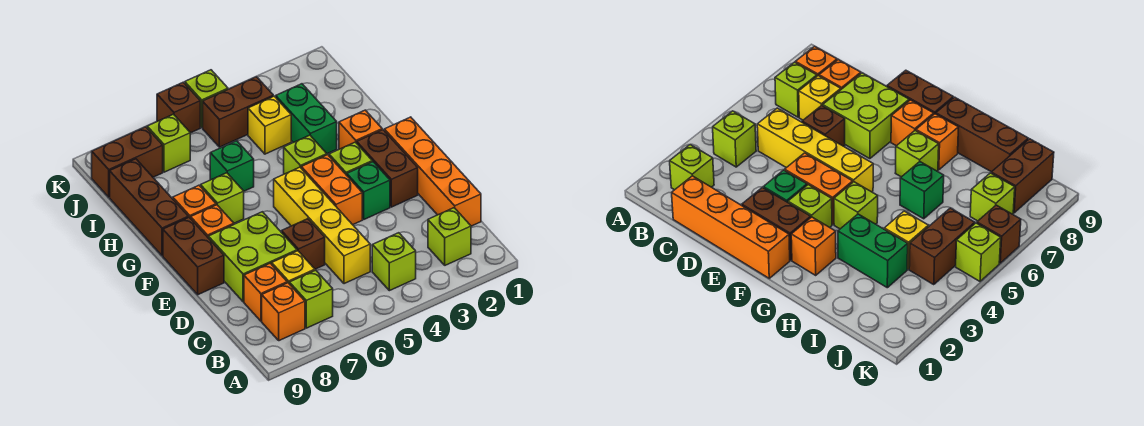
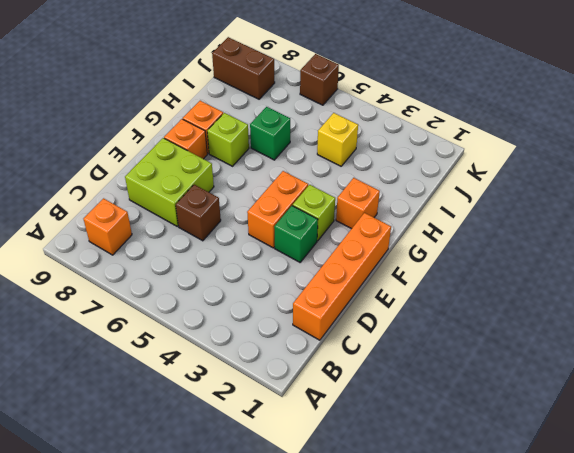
none -> lime 1x1 brick [428,208,471,265]
none -> lime 1x1 brick [372,233,416,291]
none -> lime 1x1 brick [289,270,333,328]

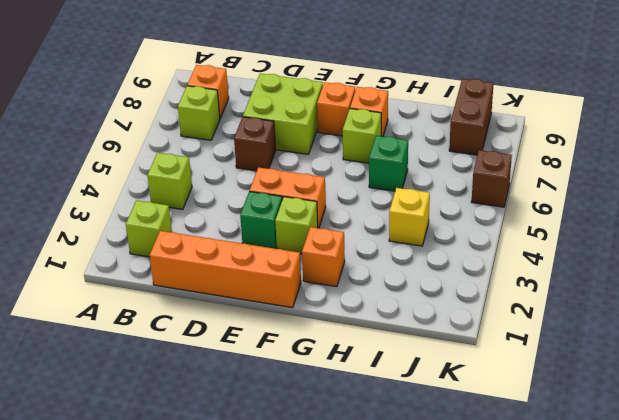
none -> yellow 1x4 brick [274,167,370,284]
none -> yellow 1x1 brick [272,251,315,283]
none -> orange 1x1 brick [244,263,287,321]

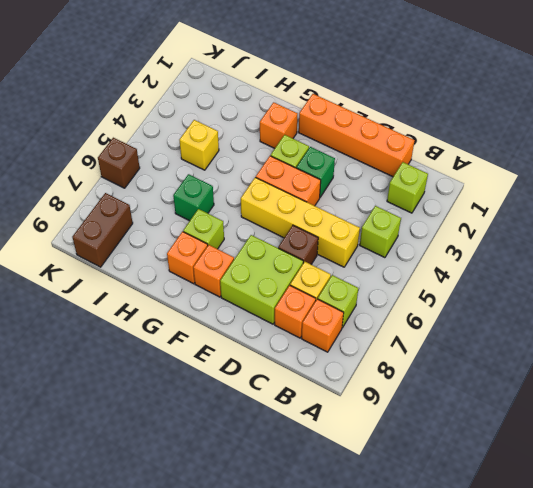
none -> brown 1x2 brick [357,130,418,207]
none -> brown 1x2 brick [163,217,224,295]
none -> lime 1x1 brick [284,135,327,174]

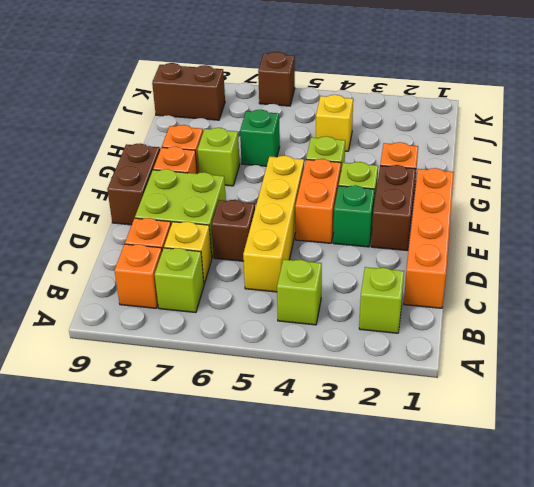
none -> brown 1x3 brick [110,159,188,256]
none -> green 1x2 brick [276,84,337,154]
none -> brown 1x2 brick [203,77,273,147]

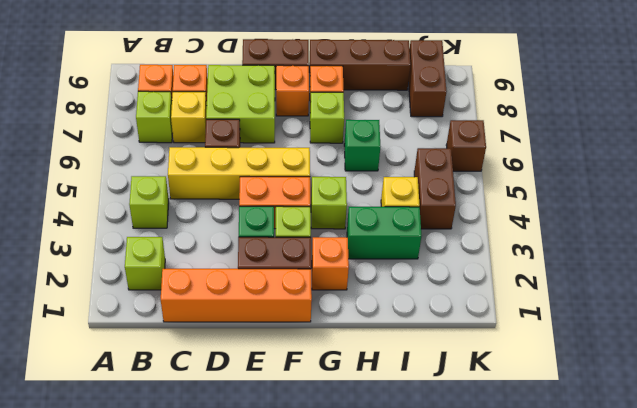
none -> lime 1x1 brick [147,114,190,172]
none -> lime 1x1 brick [185,70,228,128]

